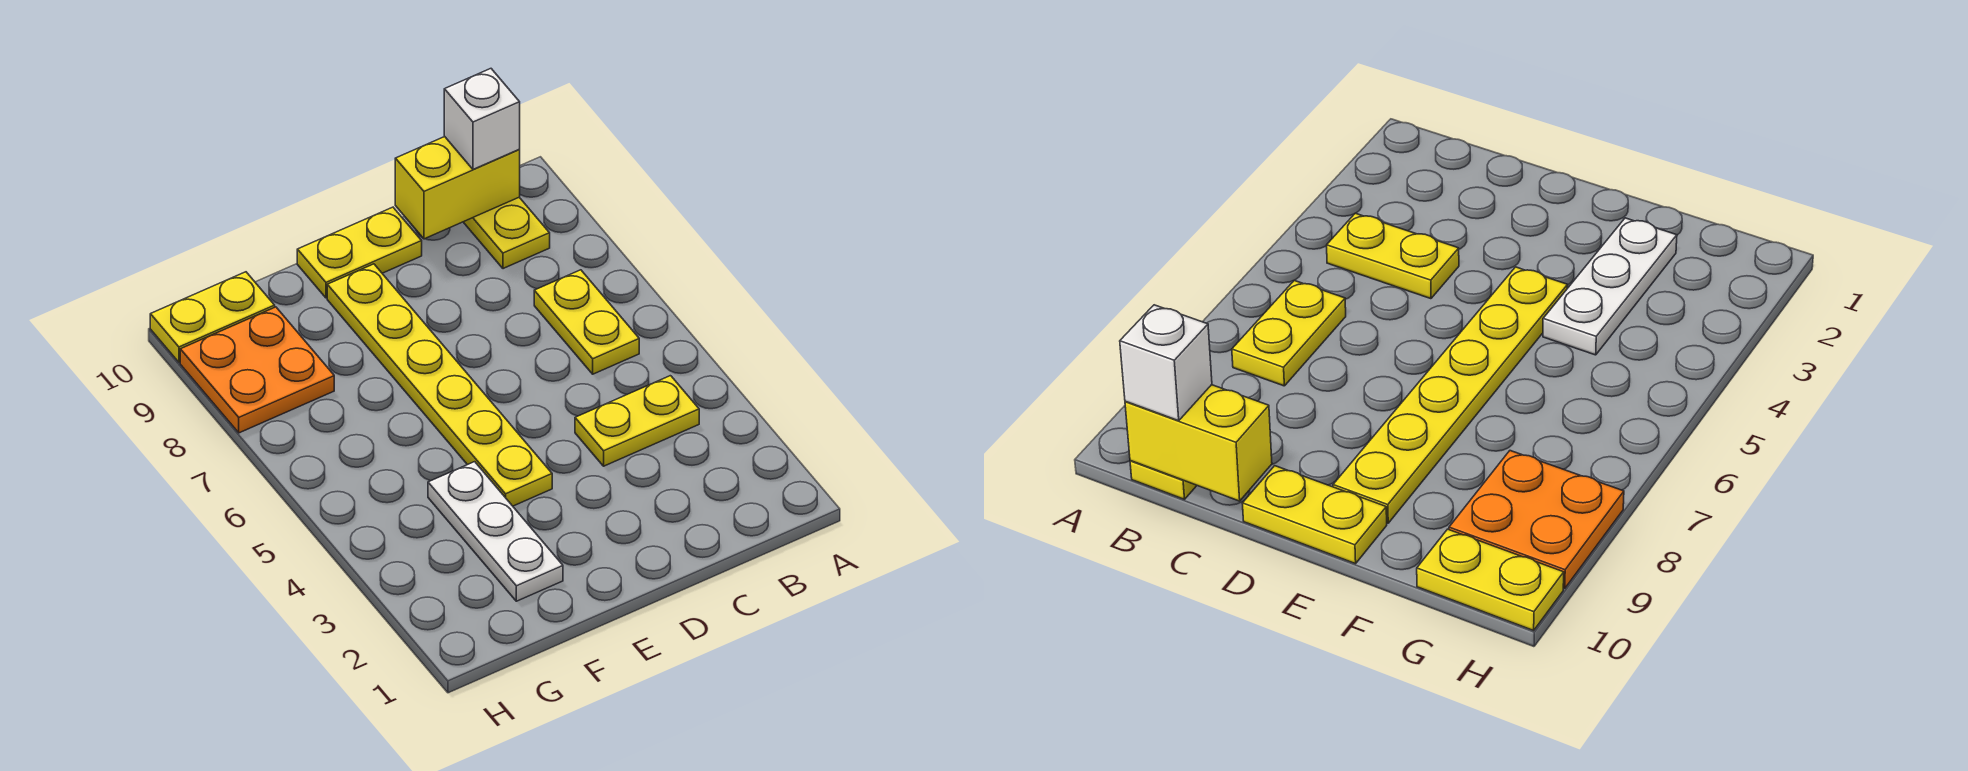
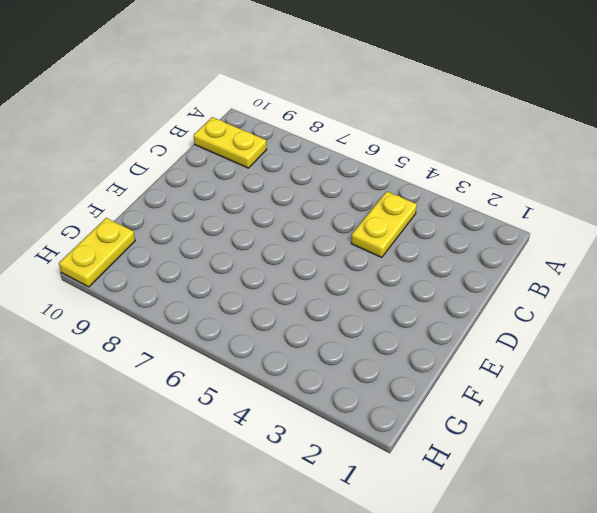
none -> yellow 1x2 plate [534,270,639,374]
none -> yellow 1x2 plate [297,207,422,298]

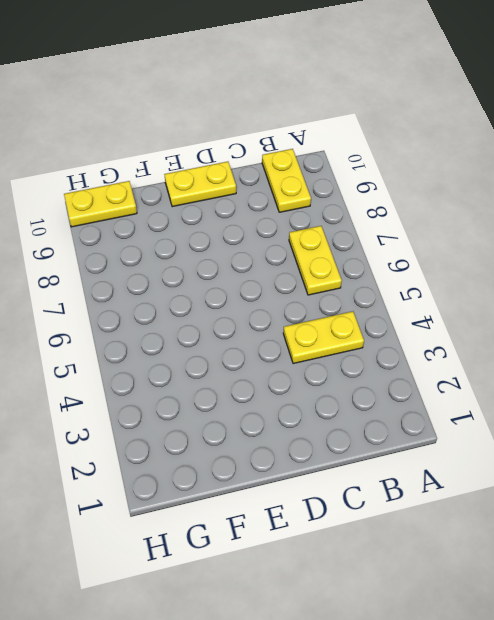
none -> yellow 1x6 plate [327,264,552,506]
none -> white 1x3 plate [428,462,563,601]

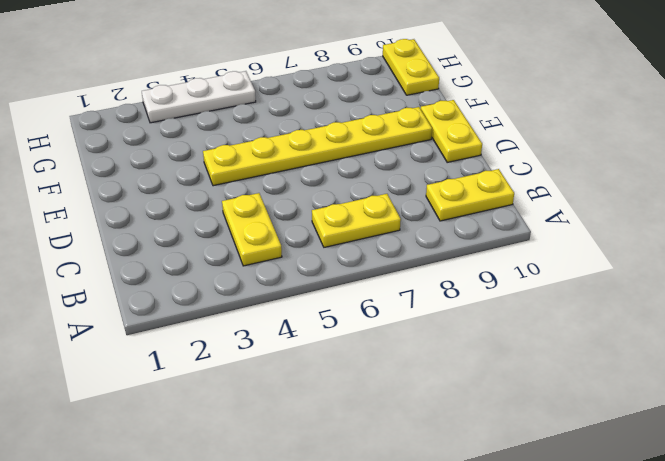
white 1x3 plate [142,71,256,123] -> white 1x3 plate moved to [428,462,563,601]
none -> orange 2x2 plate [180,307,334,433]
none -> yellow 1x2 brick [395,137,520,239]

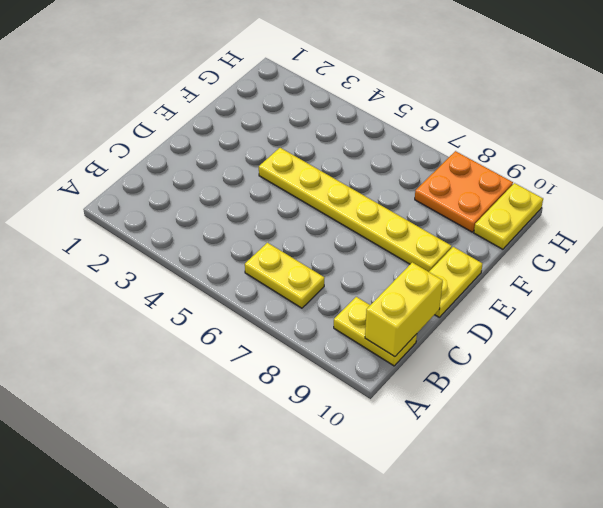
none -> yellow 1x2 plate [575,376,699,466]
none -> white 1x3 plate [428,462,563,601]

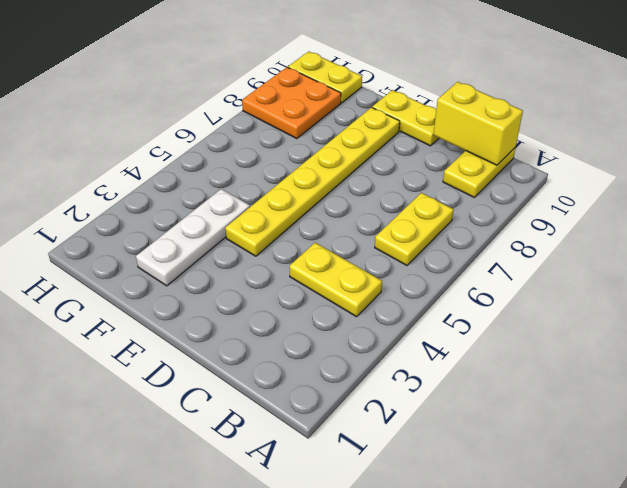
none -> white 1x1 brick [444,69,520,169]

